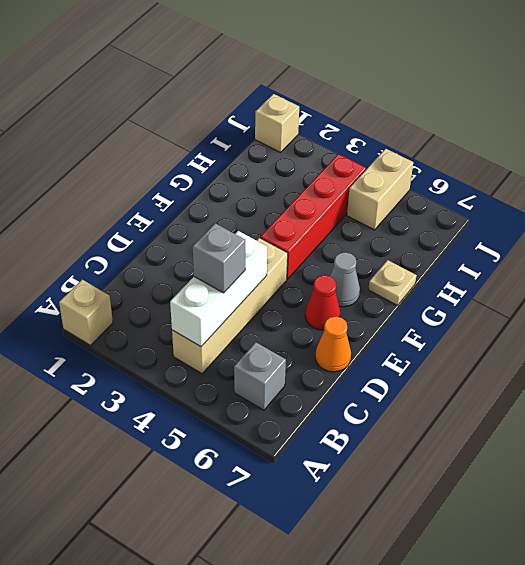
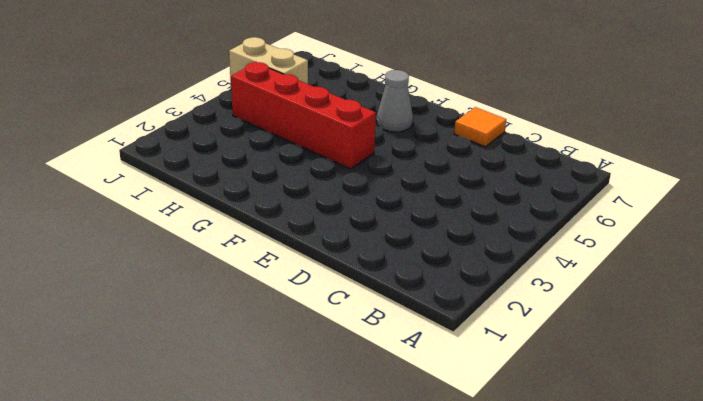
orange 1x1 tile [454,107,506,147] -> orange 1x1 cone [315,316,351,372]
none -> tan 1x1 brick [59,280,113,345]
none -> tan 1x4 brick [172,238,288,374]
none -> grey 1x1 brick [234,342,286,410]

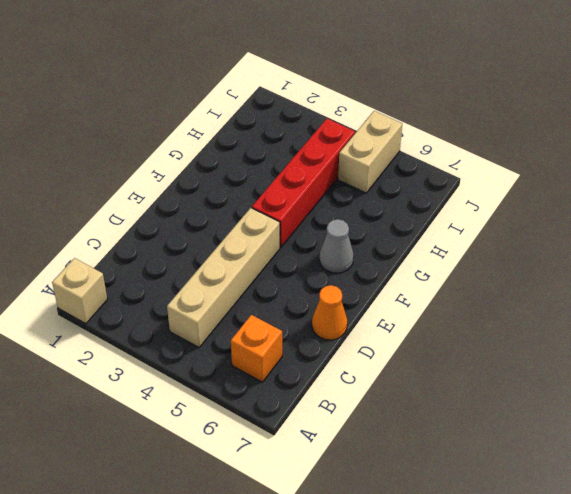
orange 1x1 brick [231,315,282,382] -> grey 1x1 brick [234,342,286,410]
none -> red 1x1 cone [305,275,340,330]
none -> tan 1x1 plate [368,260,417,305]
none -> tan 1x1 brick [255,94,299,152]

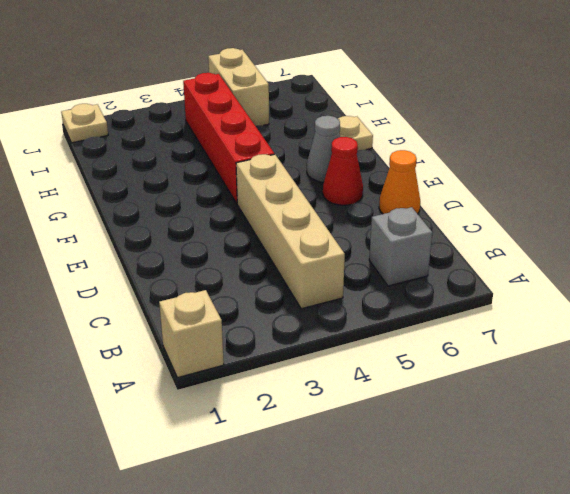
tan 1x1 plate [61,104,108,143] -> tan 1x1 brick [255,94,299,152]
none -> white 1x3 brick [170,231,267,347]
none -> grey 1x1 brick [193,223,245,293]

